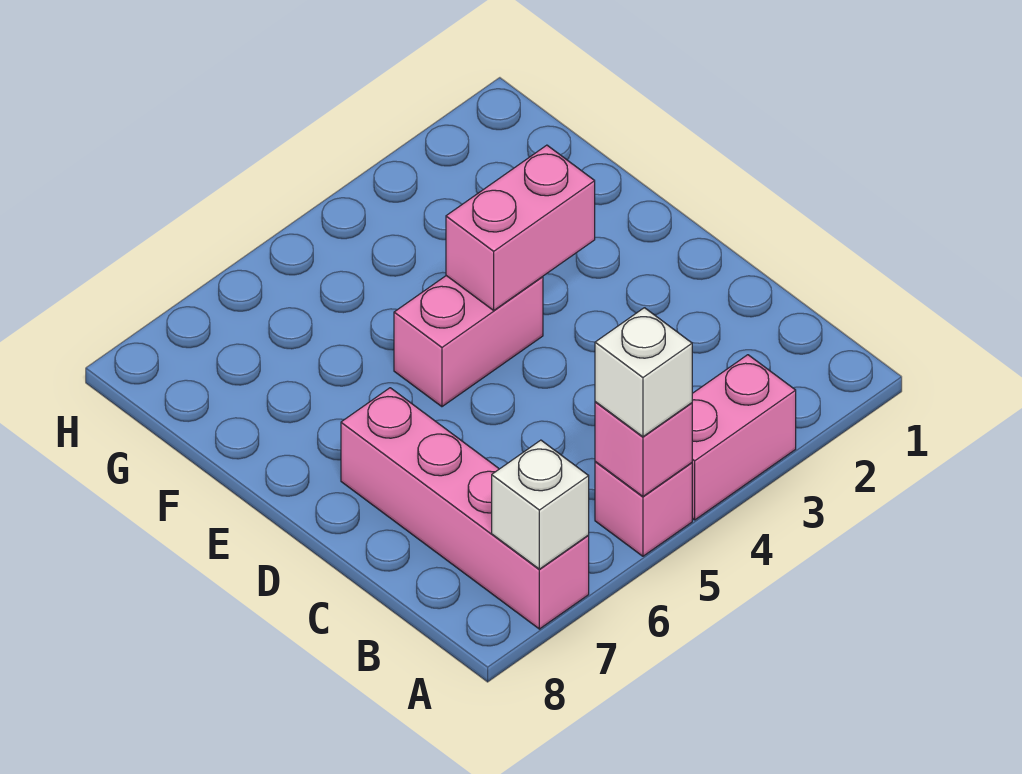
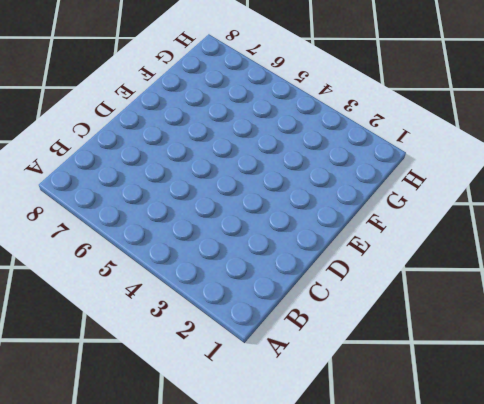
none -> pink 1x2 brick [692,355,796,520]
none -> pink 1x1 brick [595,462,692,556]

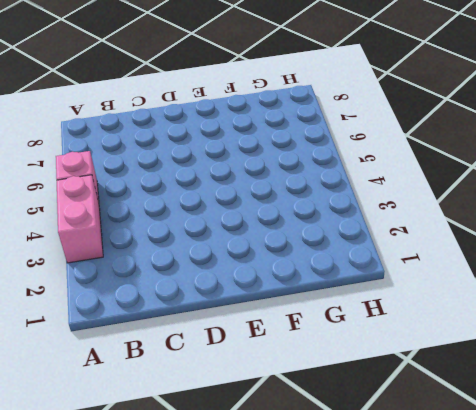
none -> pink 1x4 brick [341,388,589,629]
none -> pink 1x2 brick [394,276,543,407]

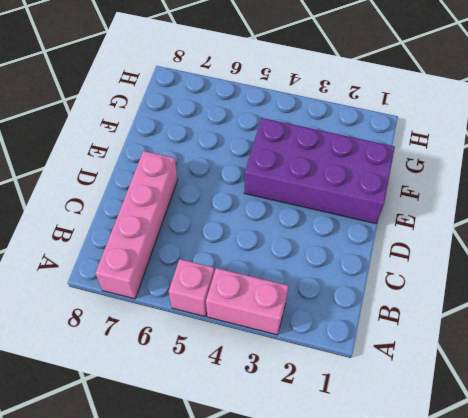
purple 2x4 brick [244,118,395,224] -> pink 1x2 brick [394,276,543,407]
none -> pink 1x1 brick [595,402,692,496]
none -> white 1x1 brick [492,440,589,569]

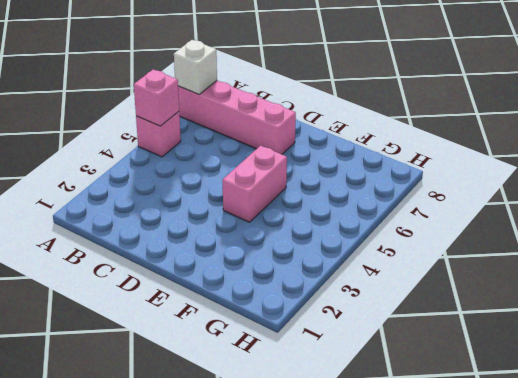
none -> pink 1x2 brick [692,355,796,520]
none -> pink 1x2 brick [446,145,595,310]

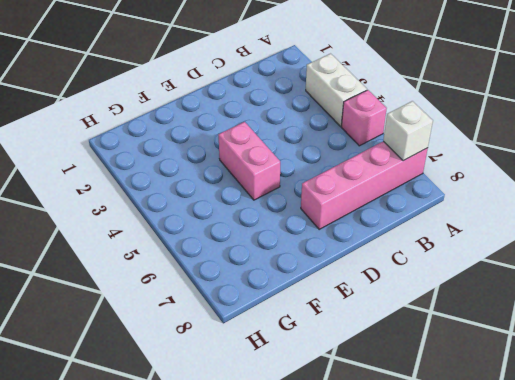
white 1x2 brick [306,54,367,126] -> pink 1x2 brick [692,355,796,520]
none -> pink 1x1 brick [595,402,692,496]
none -> pink 1x2 brick [446,145,595,310]

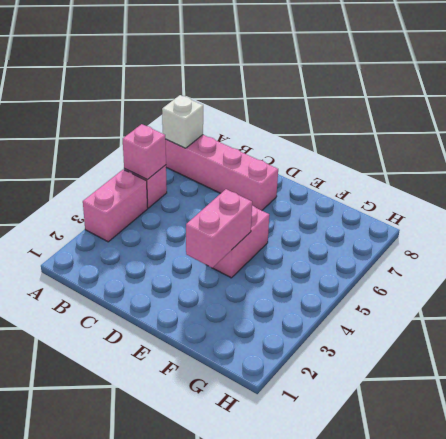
none -> white 1x1 brick [595,308,692,437]

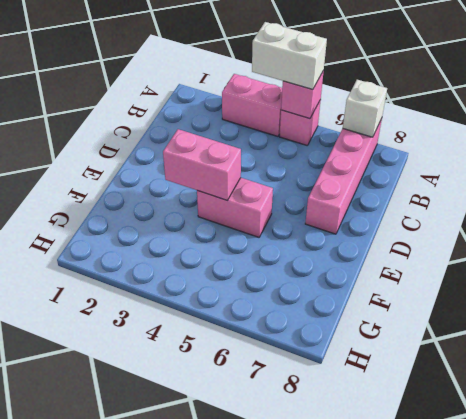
white 1x2 brick [252,22,327,90] -> white 1x1 brick [595,308,692,437]

